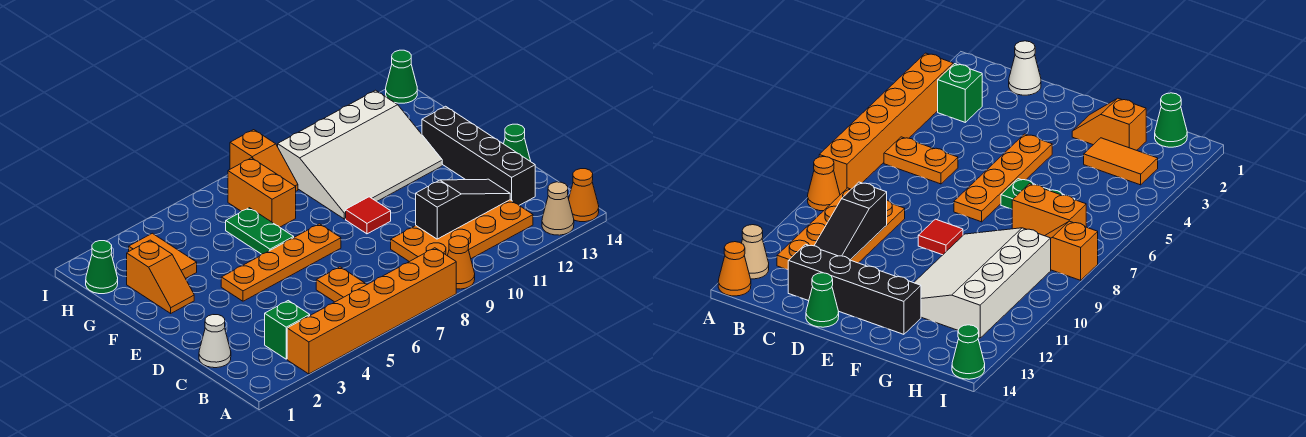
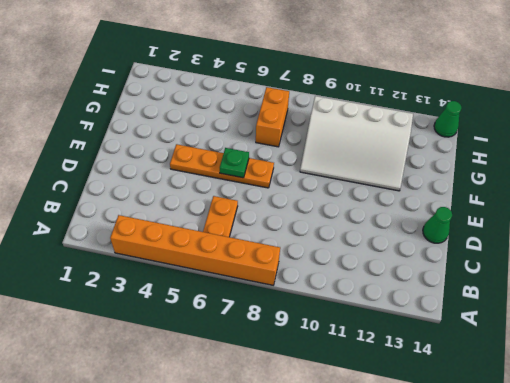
green 1x1 plate [220,148,249,178] -> none
none -> orange 1x1 cone [447,236,475,289]
none -> tan 1x1 cone [542,182,574,235]
none -> orange 1x1 cone [569,169,599,222]

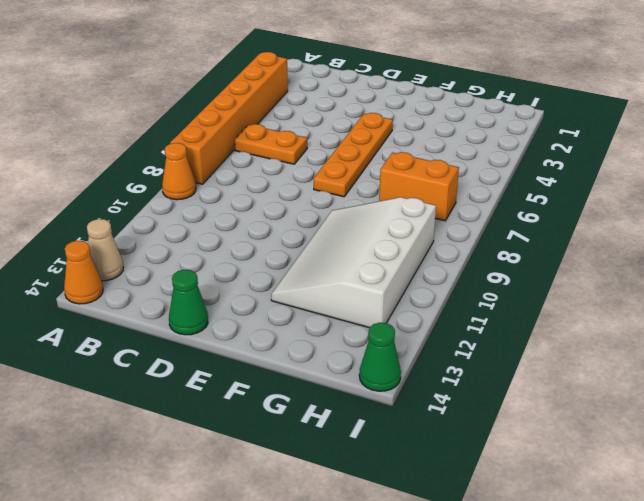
none -> green 1x1 brick [265,301,310,359]
none -> orange 2x4 plate [391,200,533,262]
none -> white 1x1 cone [199,315,231,368]

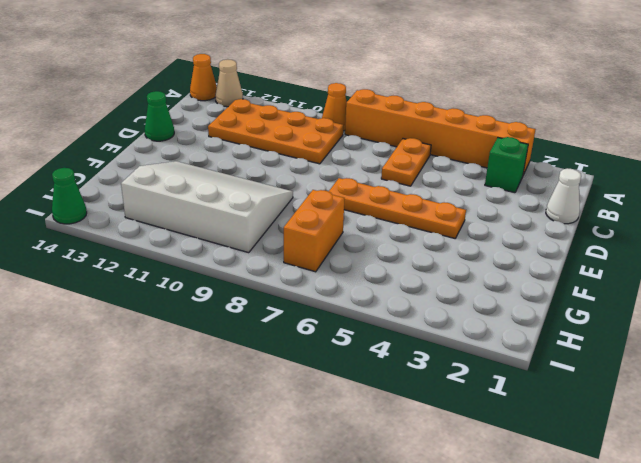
none -> black 1x4 brick [422,106,535,205]
none -> red 1x1 tile [346,197,391,234]
none -> orange 1x2 slope [127,240,194,313]

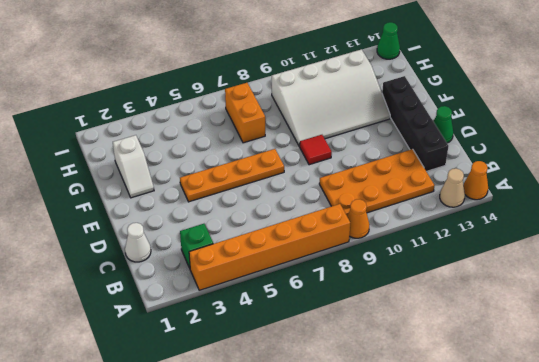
white 1x2 slope [113,135,154,198] -> orange 1x2 slope [127,240,194,313]
none -> orange 1x2 plate [316,267,367,302]
none -> green 1x2 plate [226,208,294,254]
none -> orange 1x2 tile [129,233,197,278]

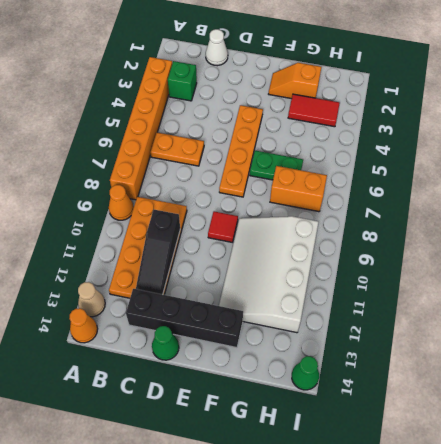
red 1x2 tile [288,94,340,127] -> orange 1x2 tile [129,233,197,278]
none -> green 1x1 cone [86,241,118,294]
none -> orange 1x2 slope [230,130,298,191]

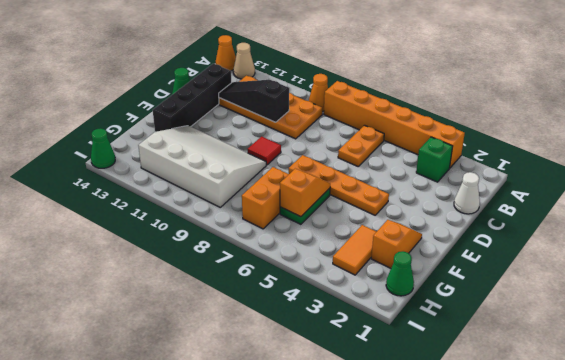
orange 1x2 slope [280,169,330,217] -> orange 1x2 slope moved to [230,130,298,191]

